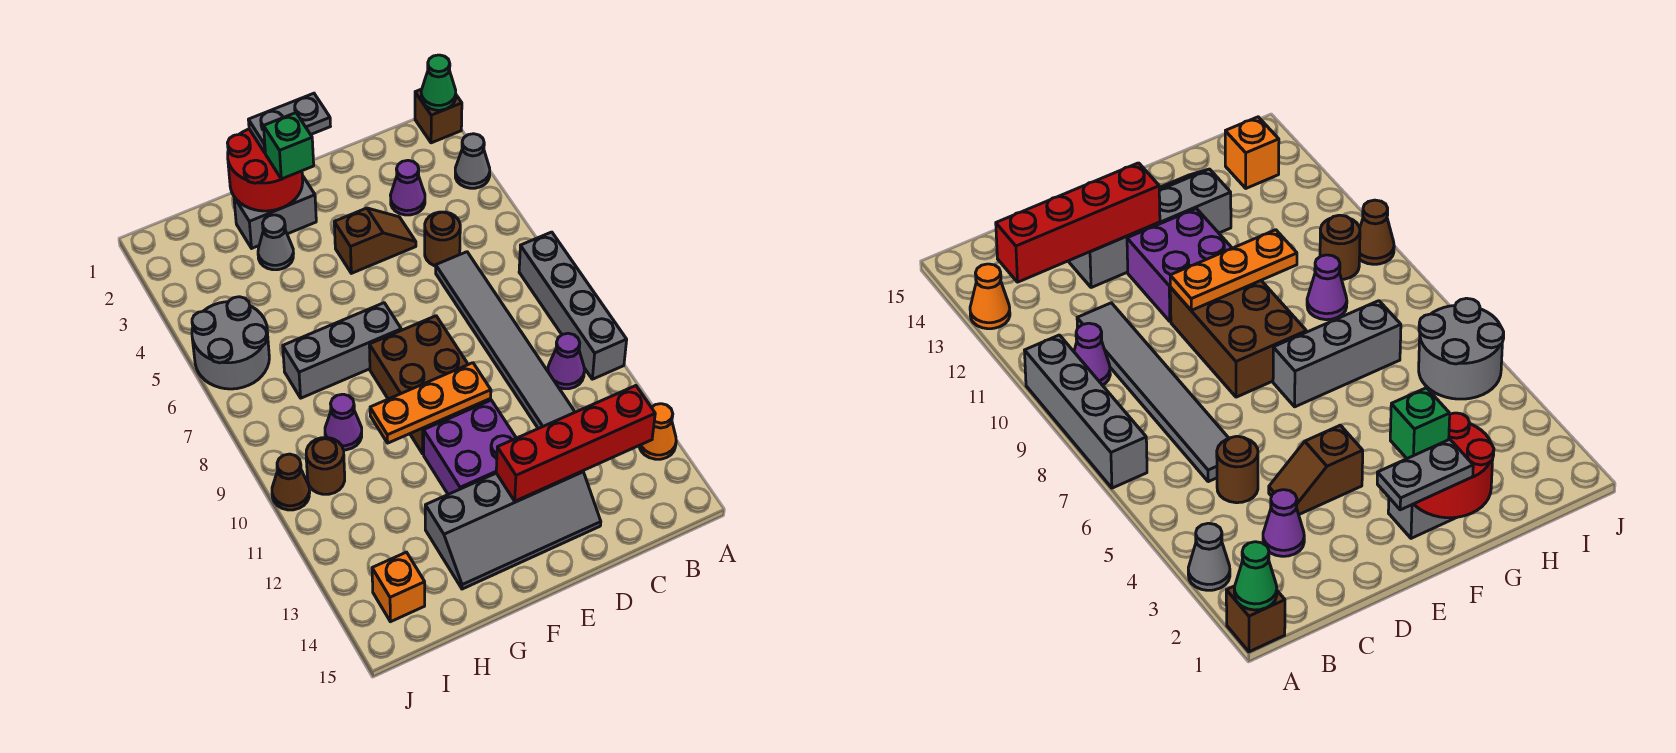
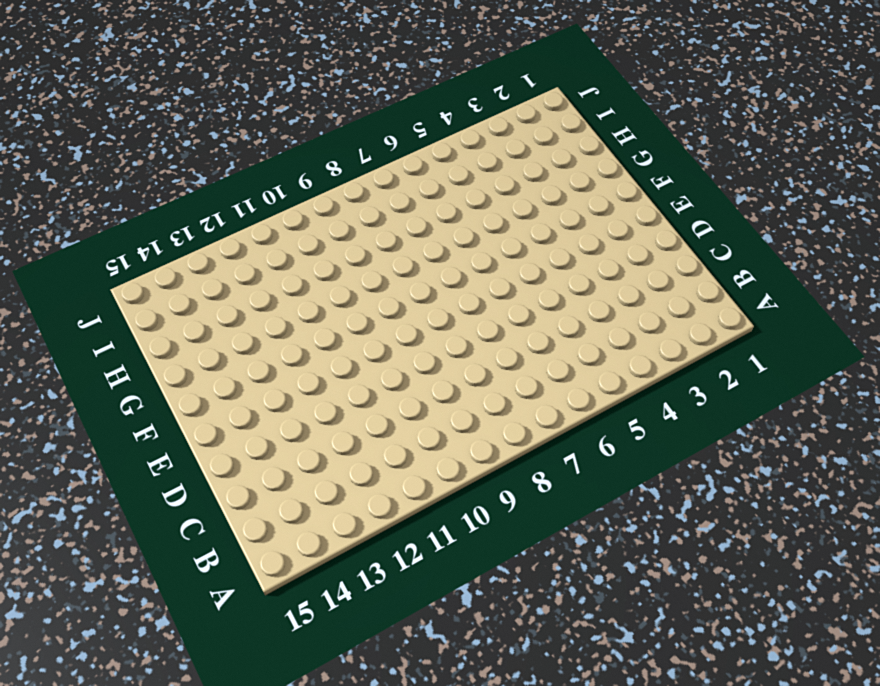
none -> brown 1x1 brick [415,89,462,143]
none -> grey 1x1 cone [455,134,490,188]
none -> grey 1x4 brick [519,232,627,379]

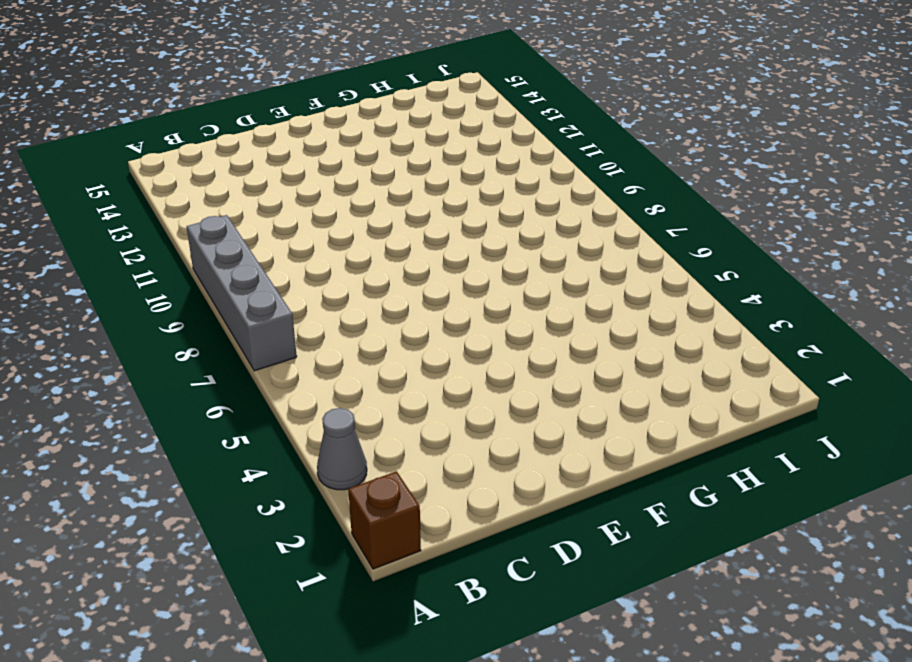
none -> orange 1x1 cone [639,404,676,459]
none -> purple 1x1 cone [548,333,584,389]
none -> purple 1x1 cone [390,160,425,215]

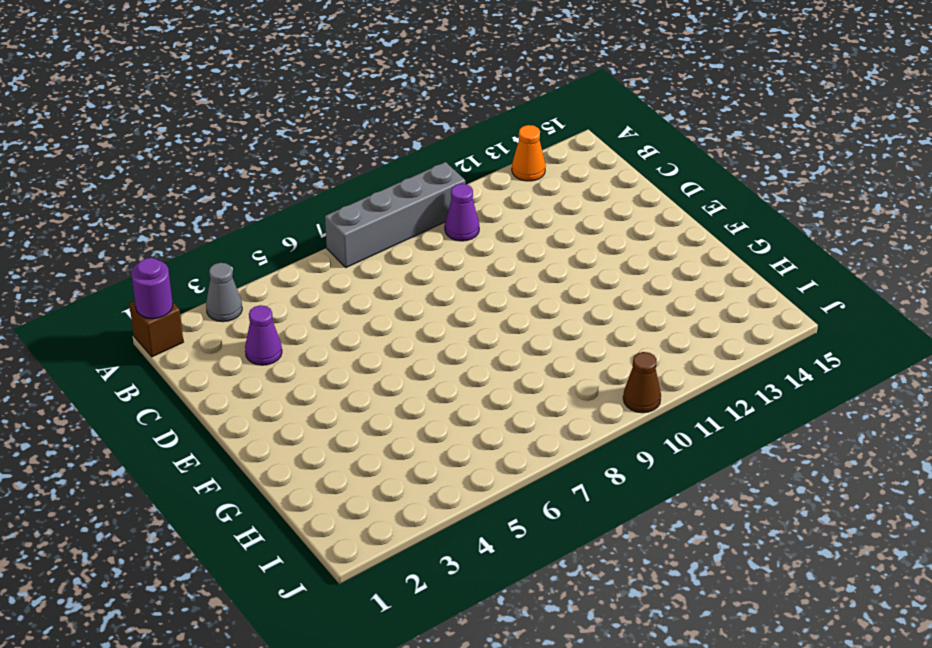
purple 1x1 round brick [131,258,173,319] -> green 1x1 cone [421,55,456,110]
none -> brown 1x1 round brick [425,212,460,266]
none -> grey 1x6 tile [436,252,575,429]
none -> brown 1x2 slope [334,208,416,273]

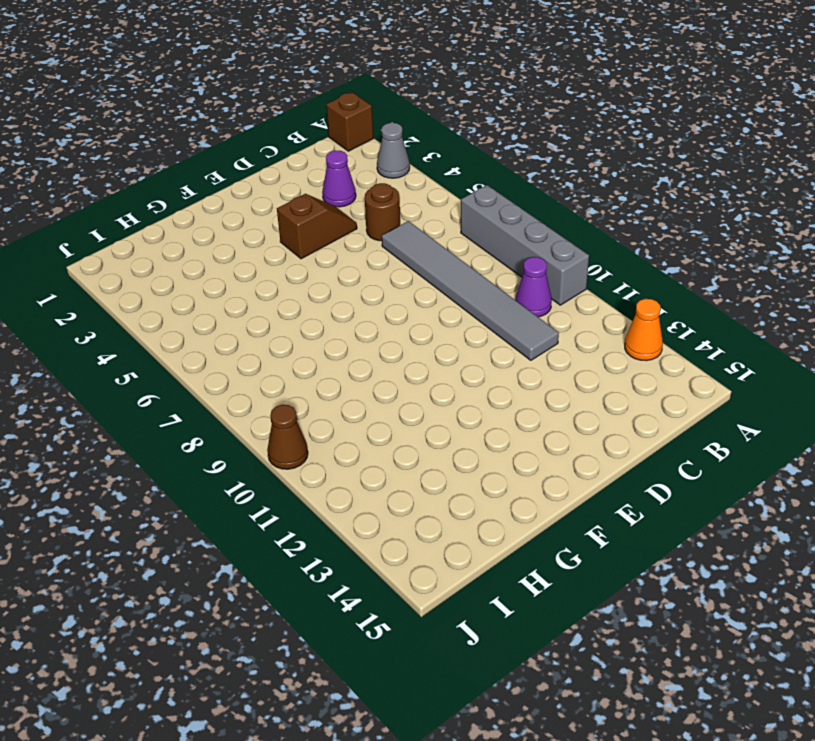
none -> grey 2x4 slope [425,471,601,589]
none -> brown 2x3 brick [369,316,491,454]
none -> purple 2x2 brick [424,400,516,494]

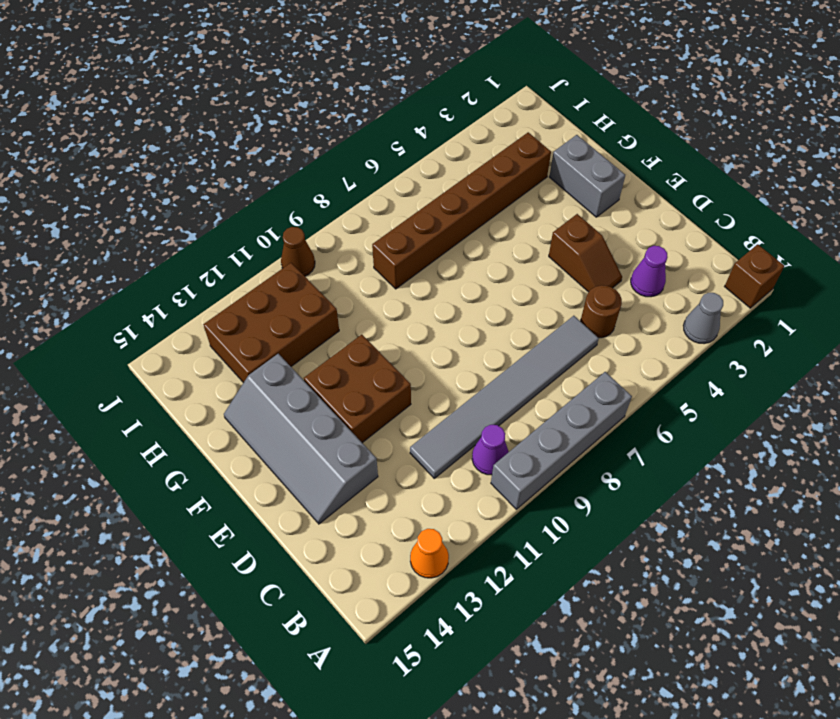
brown 2x2 brick [304,335,411,443] -> purple 2x2 brick [424,400,516,494]
brown 1x6 brick [372,132,551,289] -> grey 1x3 brick [283,303,401,398]
brown 2x3 brick [203,263,339,383] -> brown 2x3 brick moved to [369,316,491,454]
none -> grey 1x1 cone [258,215,294,270]
none -> purple 1x1 cone [325,394,362,450]
none -> grey 2x2 round brick [192,297,269,389]

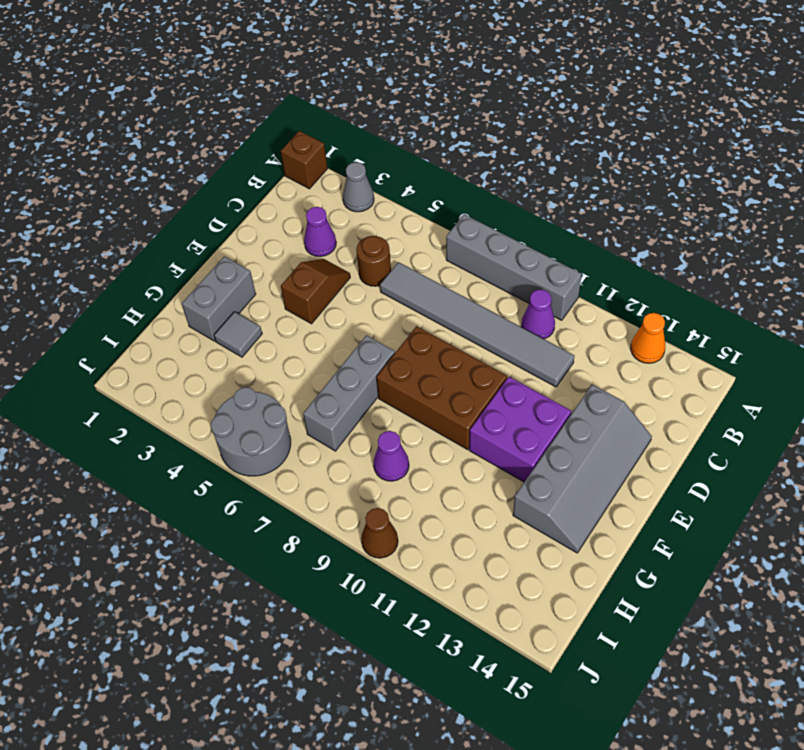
grey 1x1 tile [214,312,262,357] -> grey 1x1 cone [258,215,294,270]
none -> brown 1x1 round brick [306,438,345,494]
none -> orange 1x1 brick [372,552,425,622]
none -> green 1x1 cone [421,55,456,110]

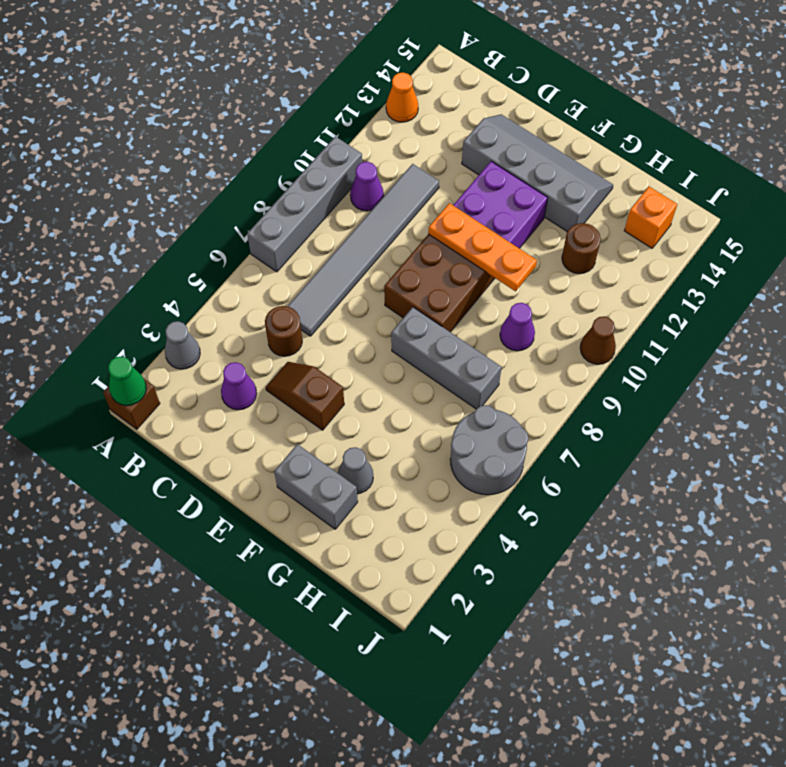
brown 1x1 round brick [562,223,601,274] -> brown 1x1 round brick moved to [306,438,345,494]
none -> red 1x4 brick [496,386,655,501]
none -> red 2x2 round brick [228,129,303,211]
none -> grey 1x2 plate [249,93,330,153]

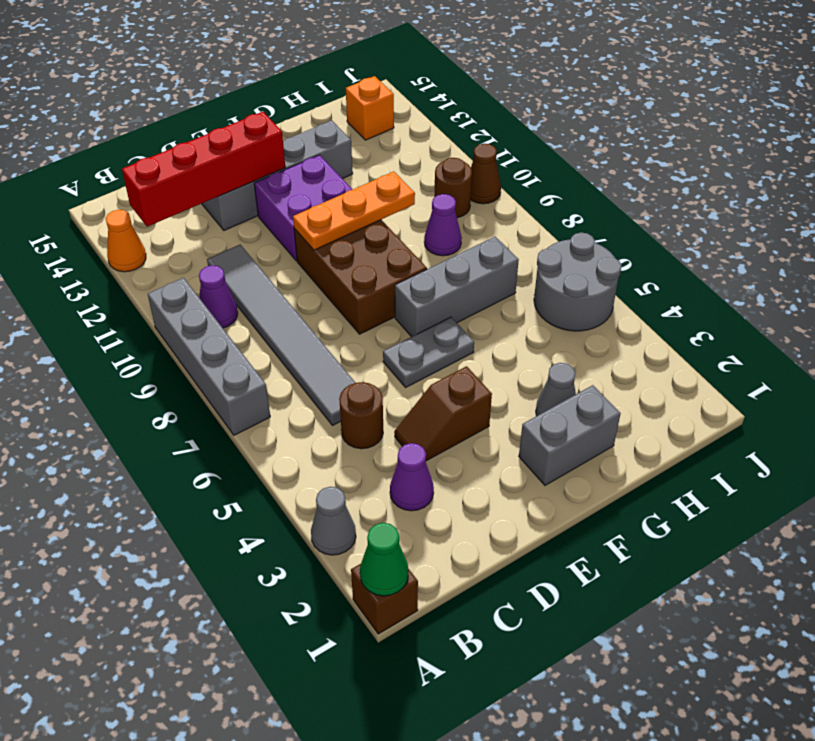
grey 1x2 plate [383,317,474,387] -> grey 1x2 plate moved to [249,93,330,153]
none -> red 2x2 round brick [228,129,303,211]
none -> green 1x1 brick [264,113,314,179]

